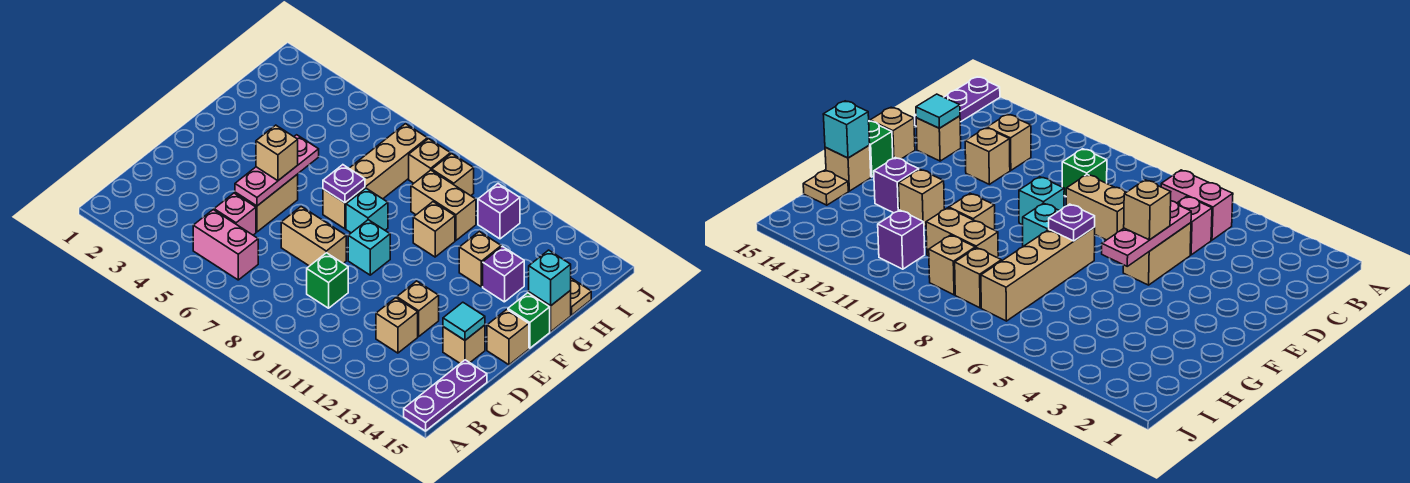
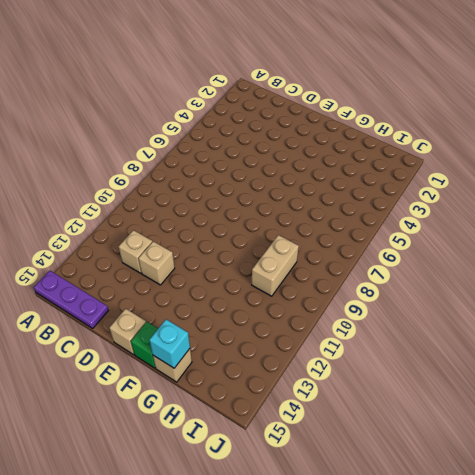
none -> pink 1x2 brick [193,210,258,280]
none -> pink 1x1 brick [214,193,256,235]
none -> green 1x1 brick [307,253,348,308]

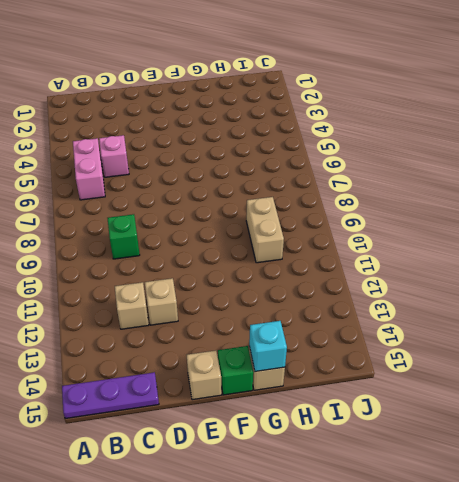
none -> tan 1x2 brick [235,174,298,232]
none -> tan 1x2 brick [281,207,346,266]
none -> tan 1x1 brick [443,325,485,363]

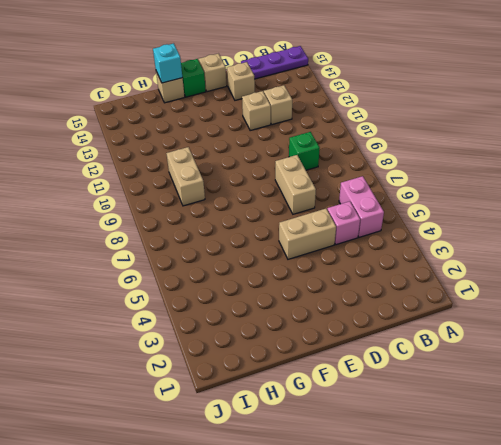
none -> cyan 1x1 brick [348,220,390,275]
none -> tan 1x4 brick [323,124,427,229]
none -> cyan 1x1 brick [346,188,388,233]

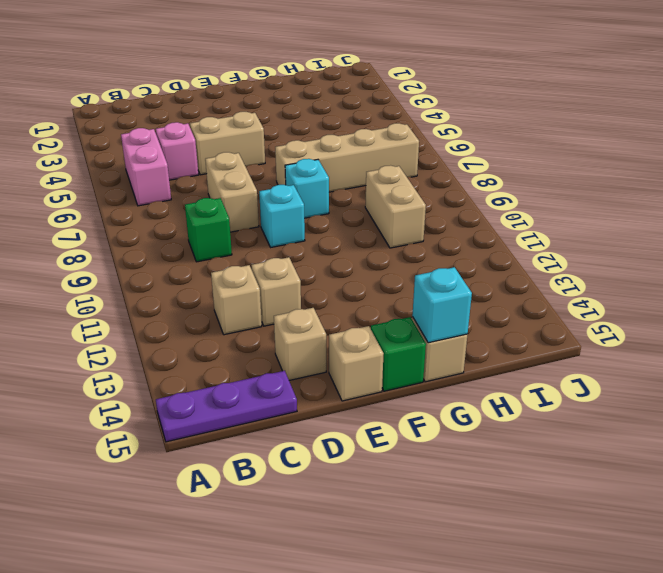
none -> tan 1x1 brick [413,202,455,257]
none -> tan 1x1 brick [459,231,501,287]
none -> purple 1x1 brick [483,246,524,302]

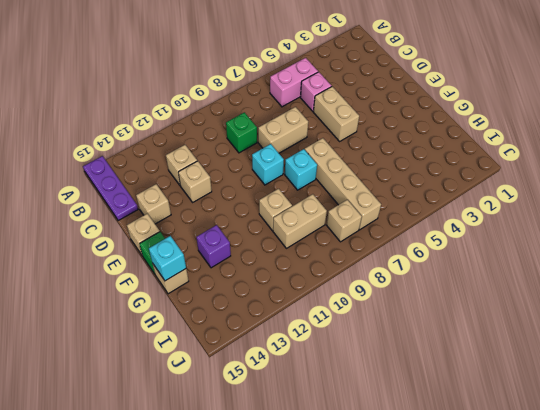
none -> tan 1x1 brick [459,231,501,287]
none -> tan 1x1 plate [571,278,591,315]
none -> tan 1x1 brick [432,154,474,196]

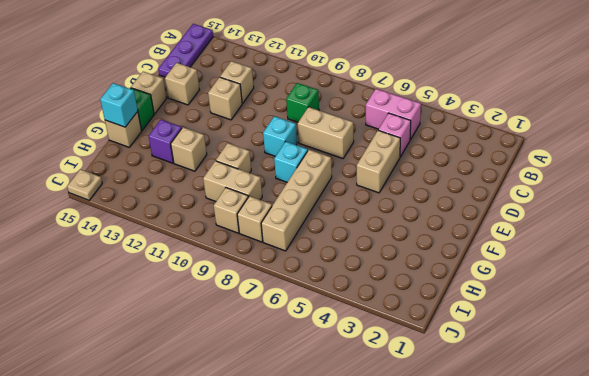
tan 1x1 plate [67,169,102,200] -> tan 1x1 plate moved to [571,278,591,315]
none -> purple 1x1 brick [478,184,520,239]
none -> pink 1x3 plate [235,135,319,206]
none -> cyan 1x1 tile [443,302,485,340]

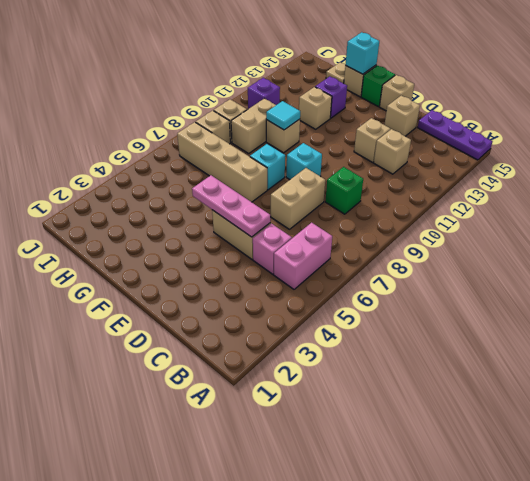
cyan 1x1 tile [266,101,300,130] -> cyan 1x1 tile moved to [443,302,485,340]
none -> purple 1x1 plate [323,165,365,203]
none -> tan 1x1 brick [256,125,298,181]

